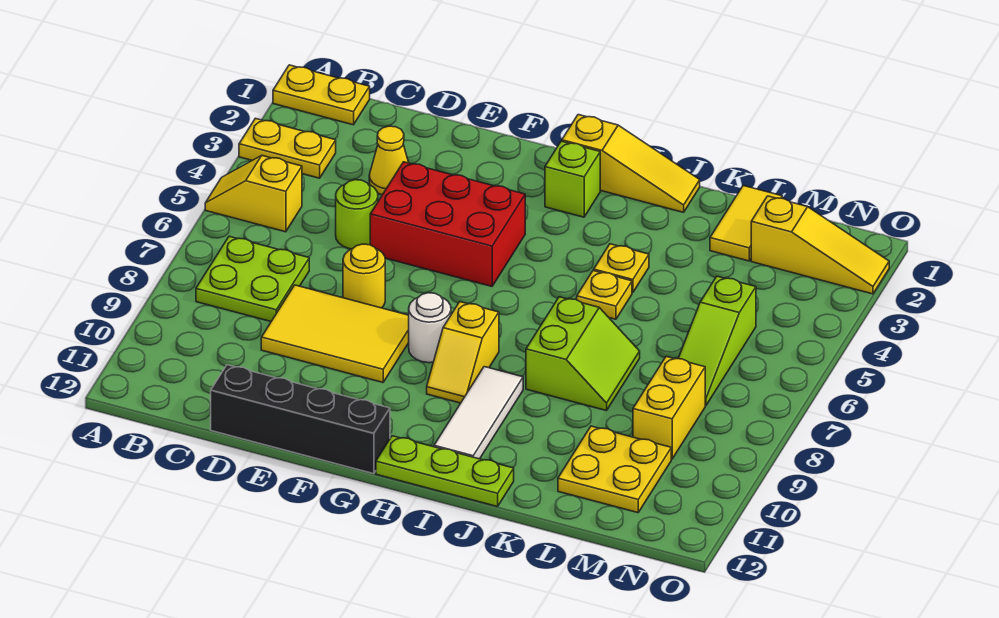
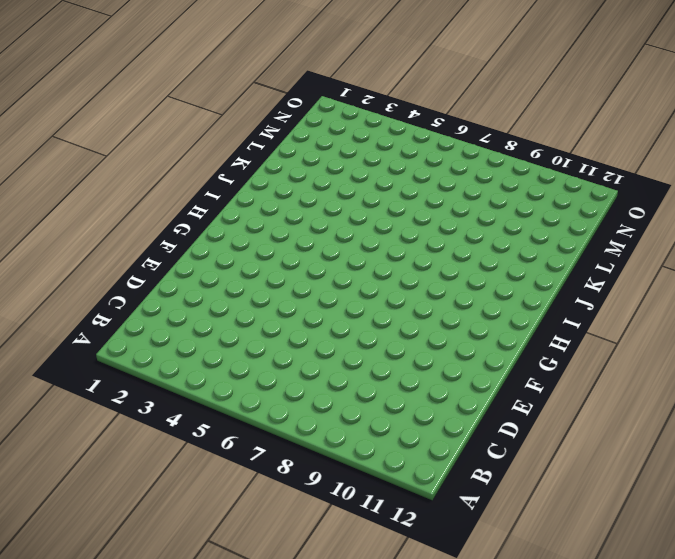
none -> yellow 1x2 plate [273,65,370,125]
none -> yellow 1x2 plate [239,118,336,178]
none -> yellow 1x2 slope [205,156,302,232]

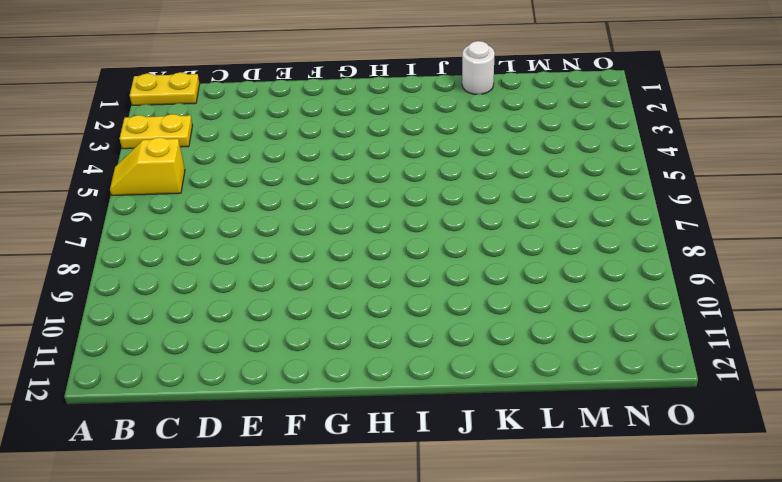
white 1x1 round brick [462,41,495,94] -> white 1x1 round brick moved to [409,293,451,363]
none -> lime 2x2 plate [196,236,309,321]
none -> yellow 1x1 cone [369,126,409,195]
none -> lime 1x1 round brick [336,180,378,249]

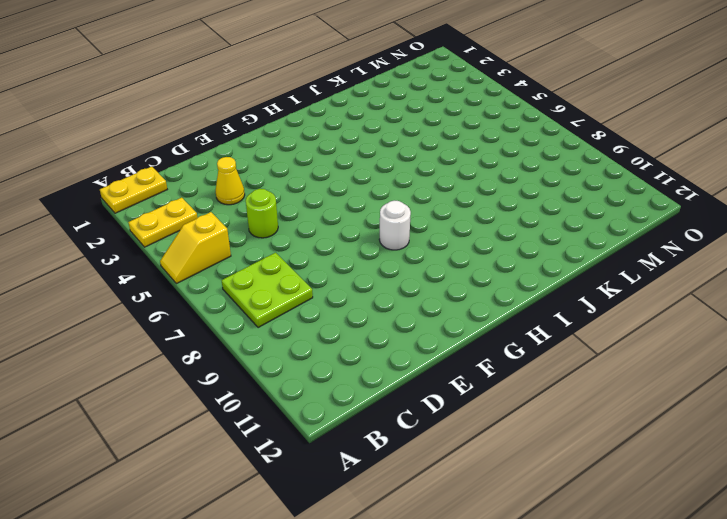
none -> yellow 2x3 tile [261,285,409,382]
none -> black 1x4 brick [211,365,390,474]
none -> red 2x3 brick [370,162,525,286]

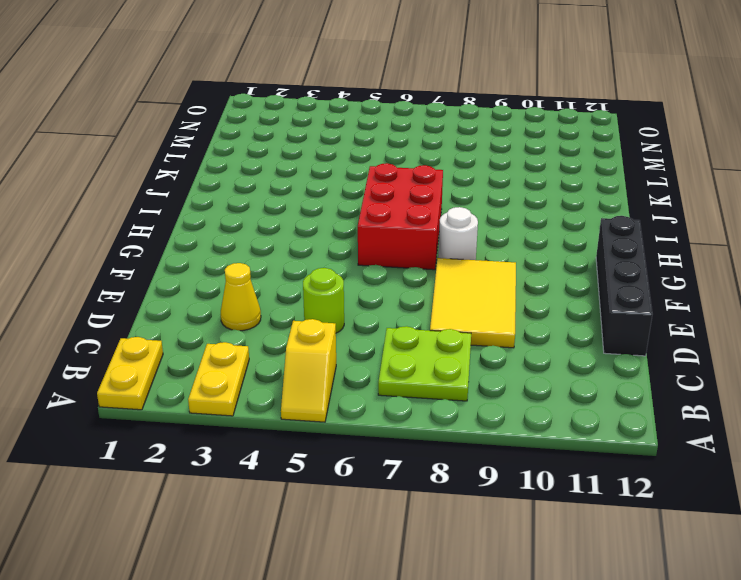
red 2x3 brick [358,163,443,270] -> red 2x3 brick moved to [370,162,525,286]
none -> yellow 1x1 round brick [343,244,385,308]
none -> yellow 1x3 slope [562,115,700,212]
none -> lime 1x1 brick [545,141,600,217]

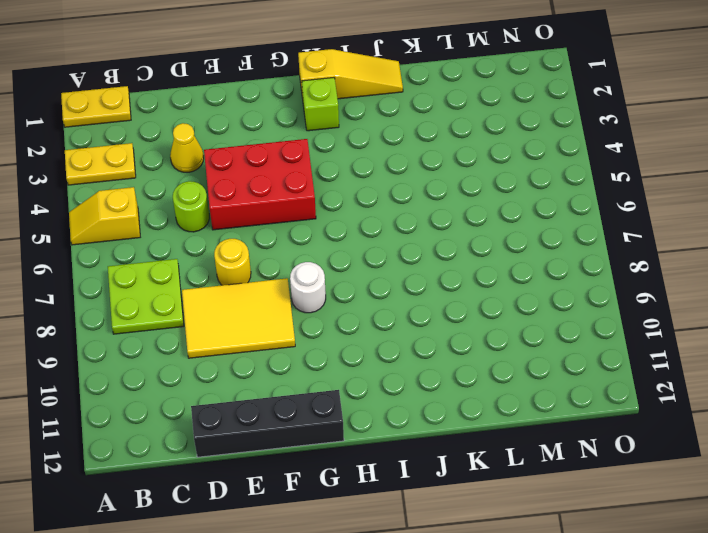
none -> yellow 1x2 slope [427,302,499,403]
none -> lime 1x3 plate [376,436,514,507]
none -> white 1x3 tile [434,367,523,459]

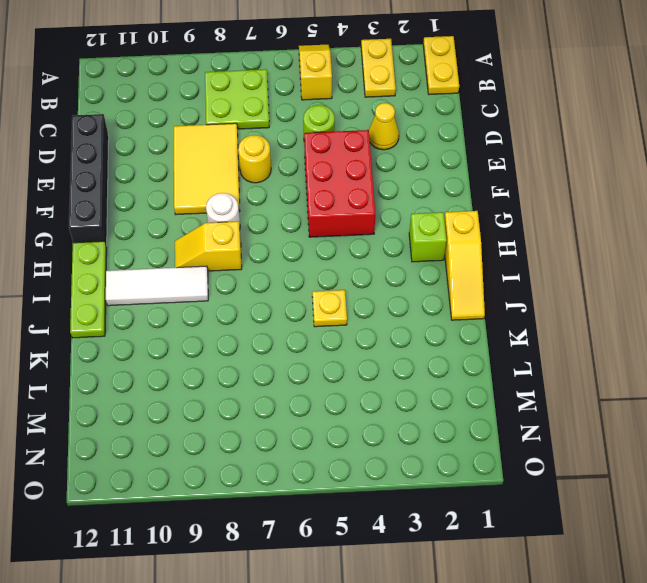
none -> yellow 1x1 plate [594,244,649,293]
none -> lime 2x2 slope [526,297,640,411]
none -> yellow 1x2 tile [710,186,782,261]

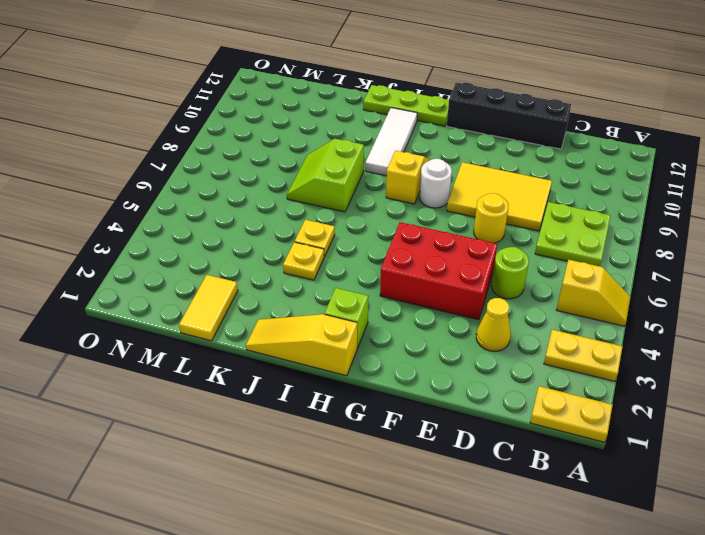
none -> yellow 2x2 plate [558,426,671,513]
none -> yellow 1x3 slope [751,196,889,294]
none -> lime 1x3 slope [678,276,756,406]

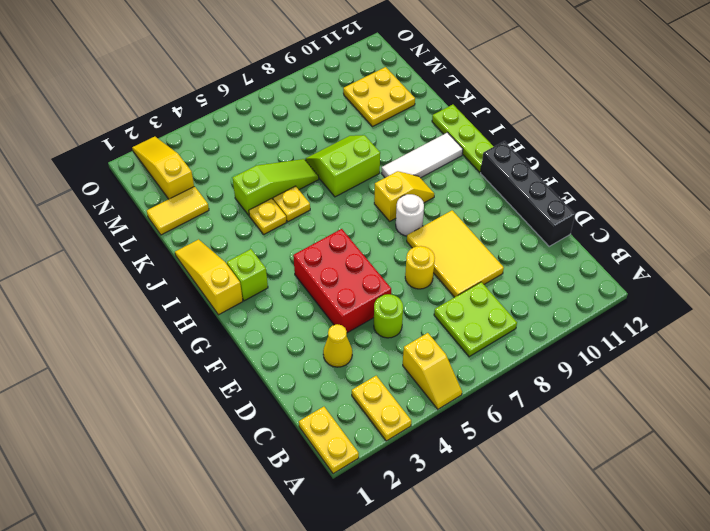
lime 1x3 slope [233,159,319,215] -> lime 1x3 slope moved to [678,276,756,406]
none -> yellow 1x2 brick [633,356,705,459]

